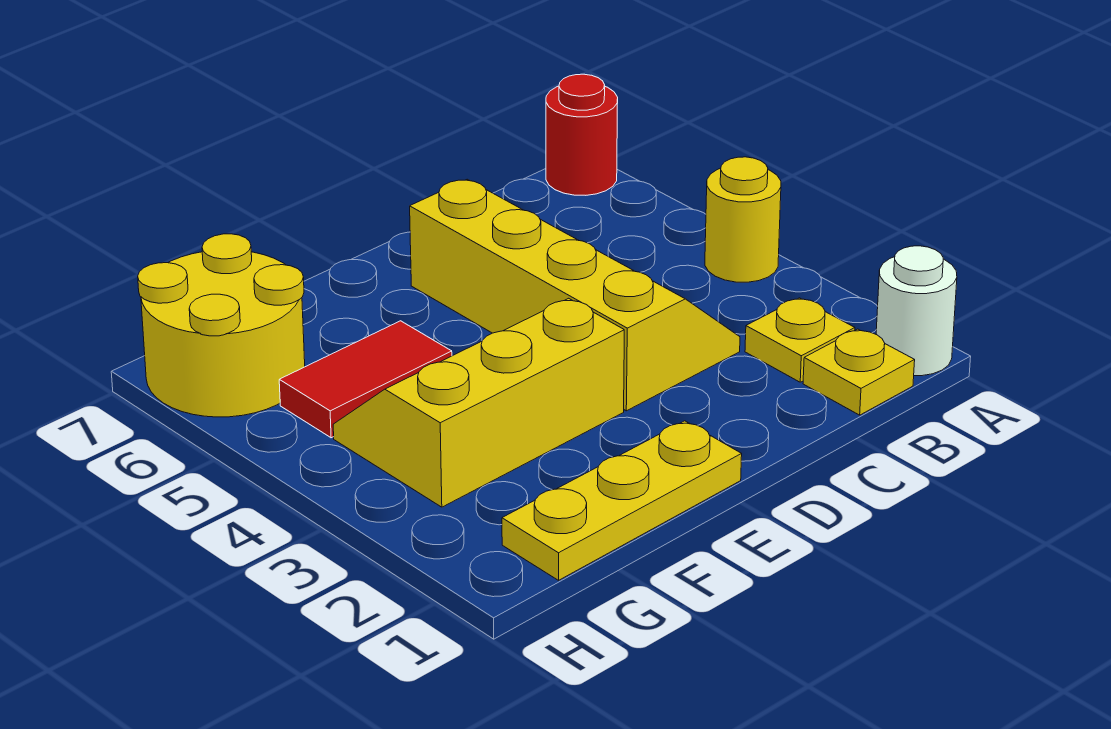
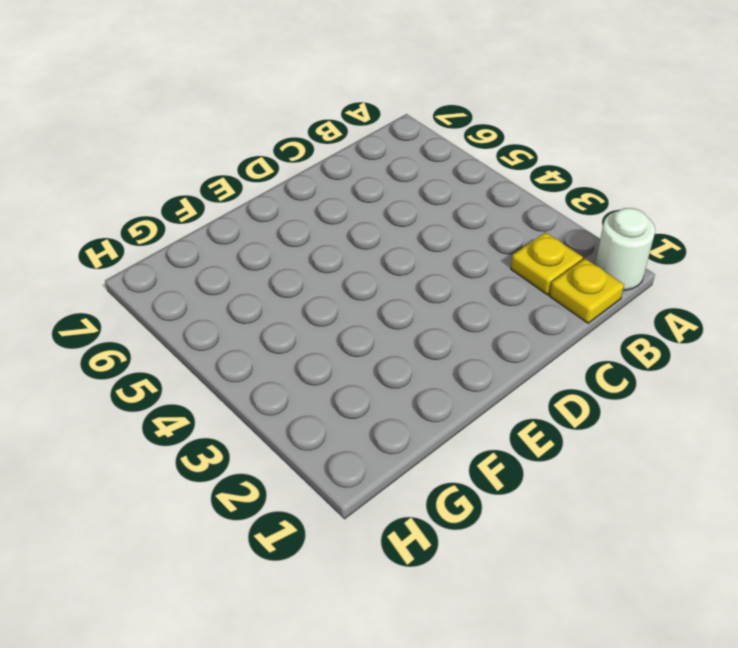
none -> yellow 1x1 round brick [705,157,781,282]
none -> red 1x1 round brick [546,74,618,195]

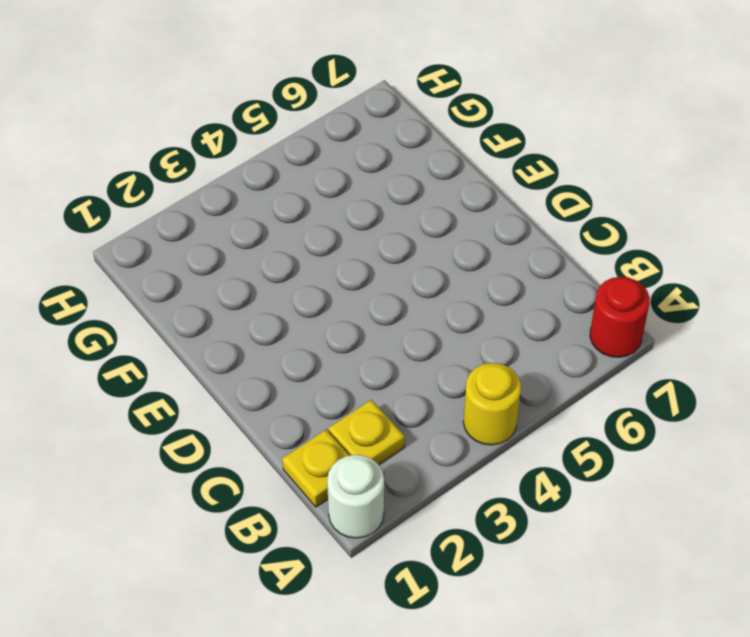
none -> yellow 2x4 slope [410,179,740,411]
none -> yellow 1x3 plate [502,421,742,580]

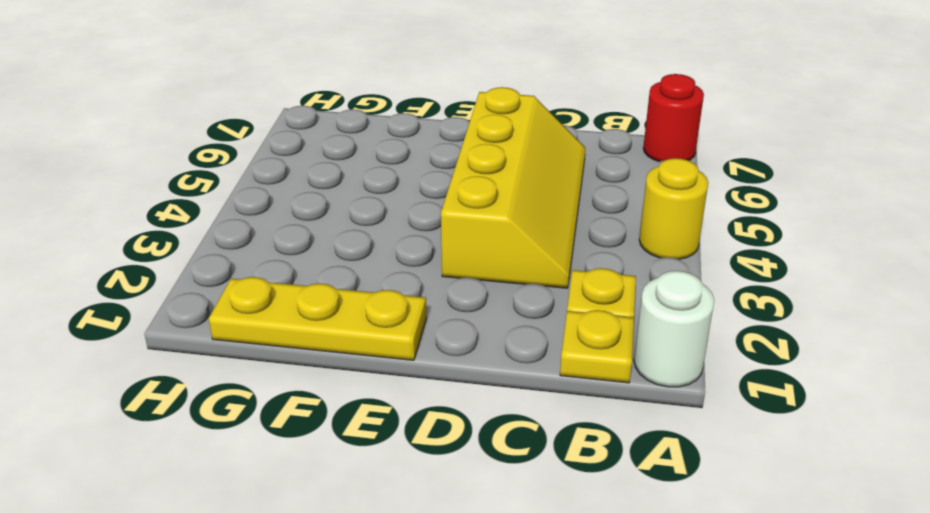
none -> yellow 2x3 slope [333,298,624,507]
none -> red 1x2 tile [279,321,452,438]

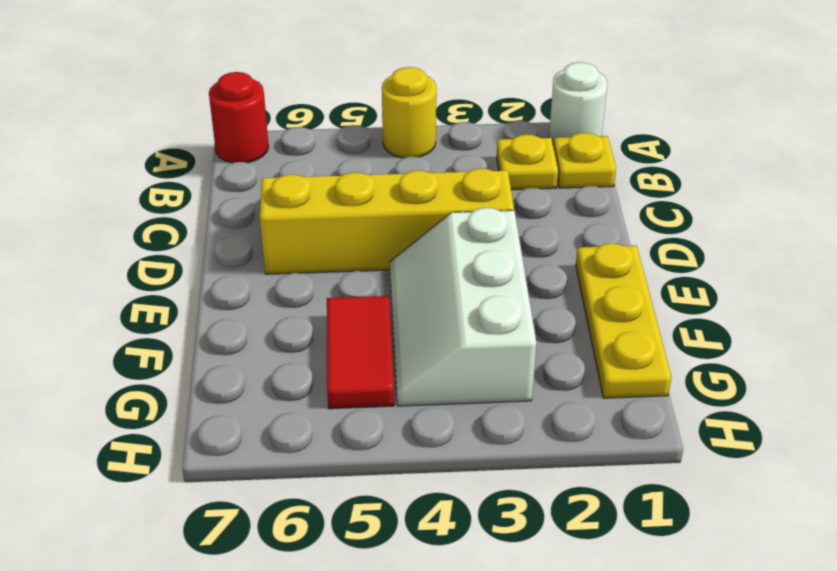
white 2x3 slope [390,208,536,406] -> yellow 2x3 slope [333,298,624,507]
none -> yellow 2x2 round brick [138,234,305,417]

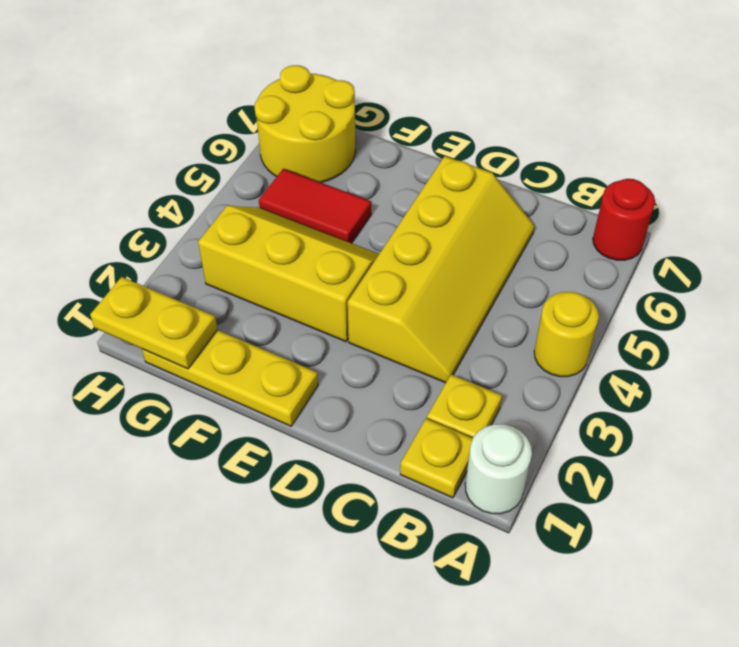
yellow 1x2 plate [90,277,217,369] -> none

